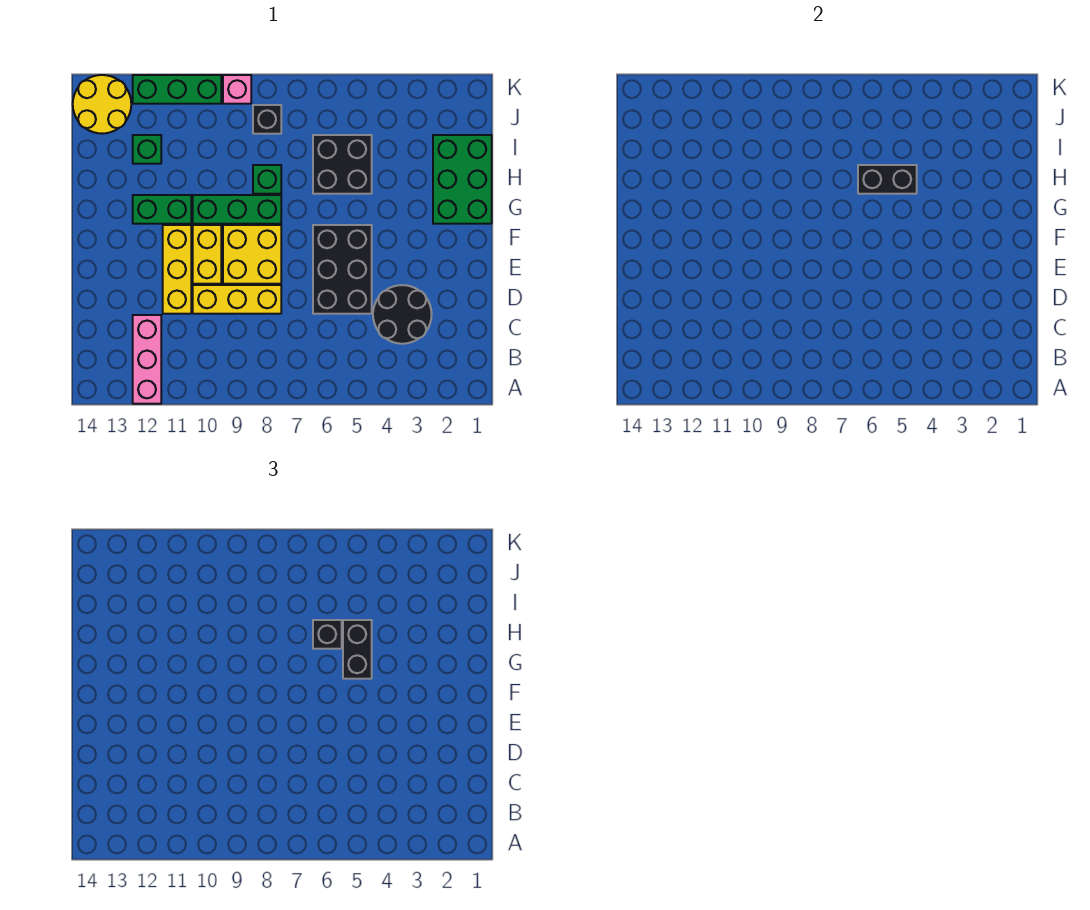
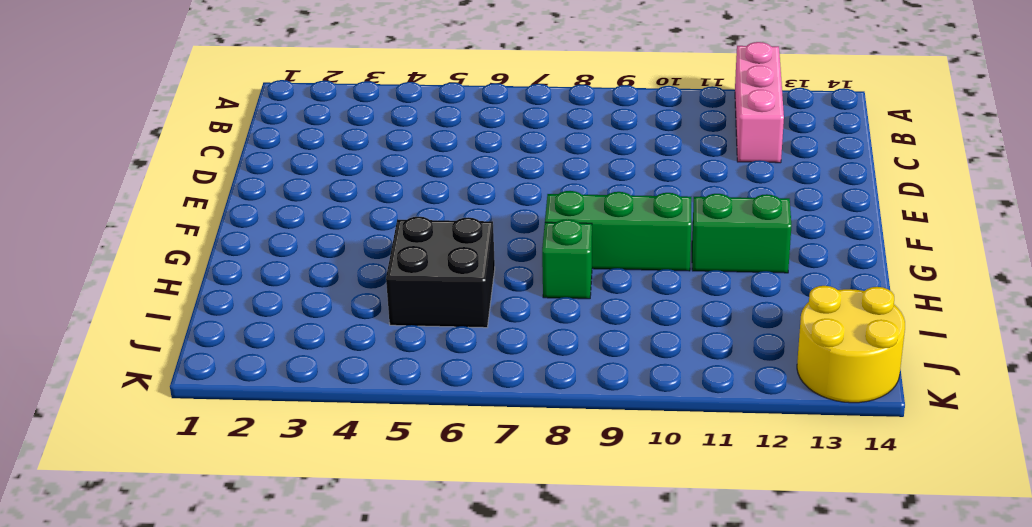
none -> black 2x2 round brick [373,285,432,344]
none -> black 2x3 brick [313,225,372,314]
none -> yellow 1x3 brick [193,285,281,314]

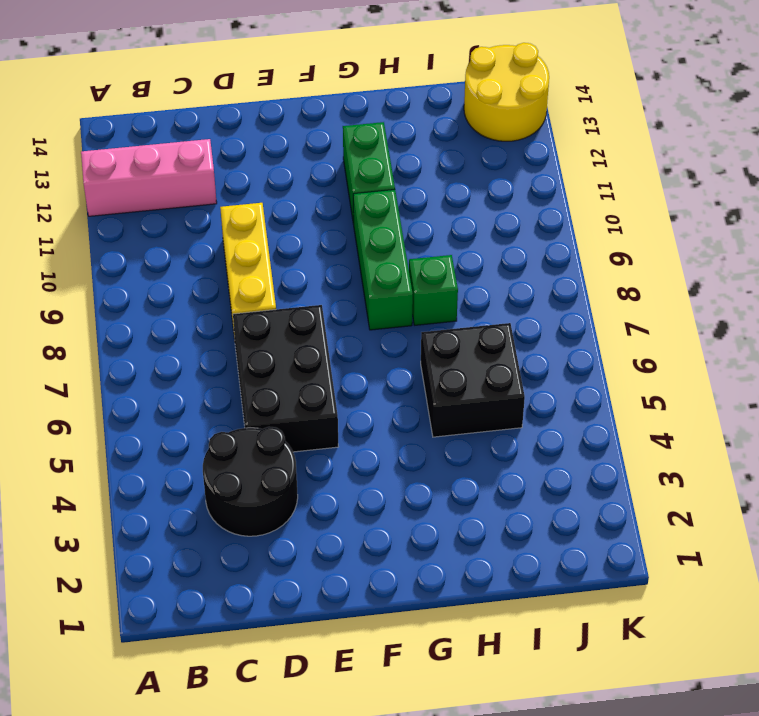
black 2x3 brick [233,305,338,452] -> black 2x3 brick turned to [313,225,372,314]
none -> yellow 1x3 brick [163,225,191,314]
none -> yellow 2x2 brick [223,225,281,284]
none -> yellow 1x2 brick [193,225,221,284]

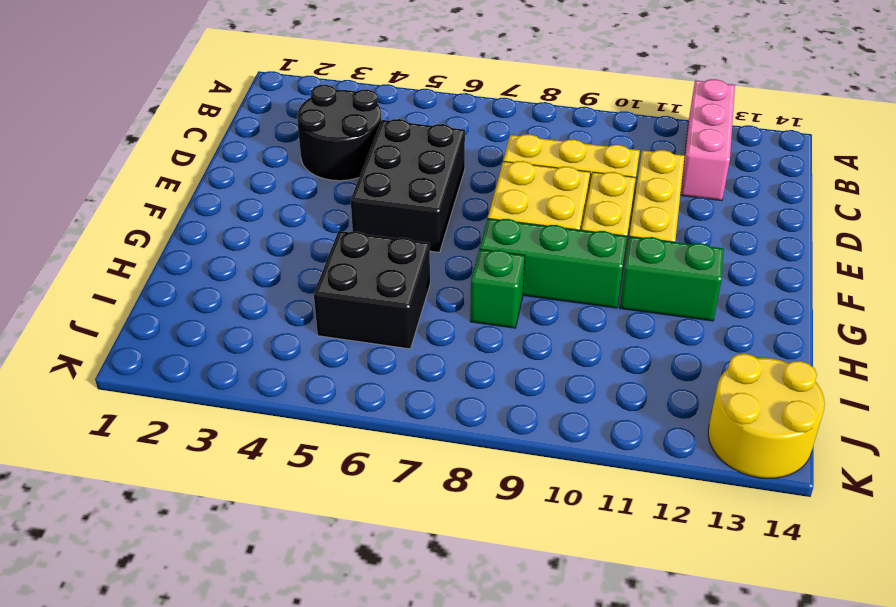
none -> green 2x3 brick [433,135,492,224]
none -> green 1x1 brick [133,135,161,164]
none -> black 1x1 brick [253,105,281,134]

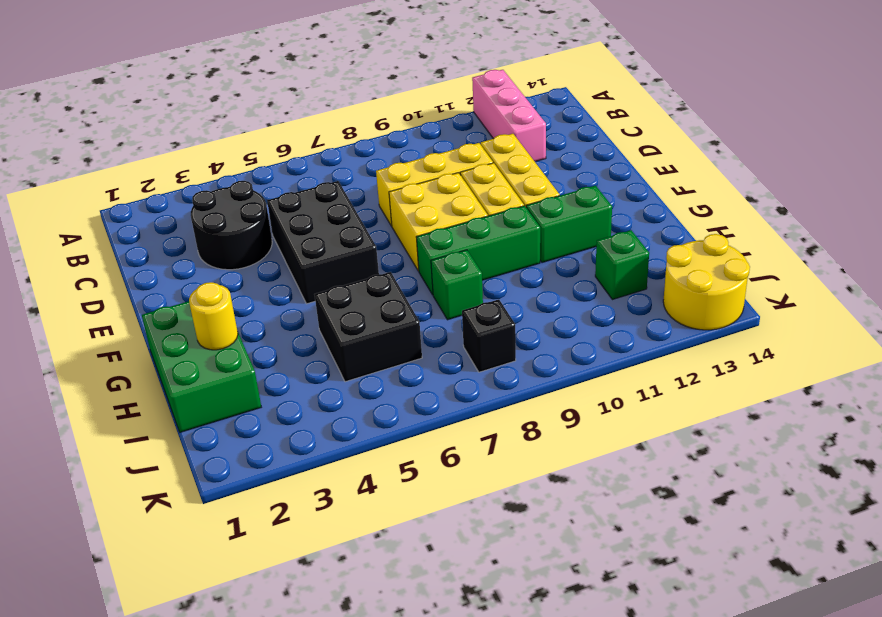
yellow 1x1 round brick [189,282,238,350] -> none
none -> pink 1x1 brick [223,75,251,104]
none -> green 1x3 brick [133,75,221,104]
none -> black 1x2 brick [858,165,917,194]

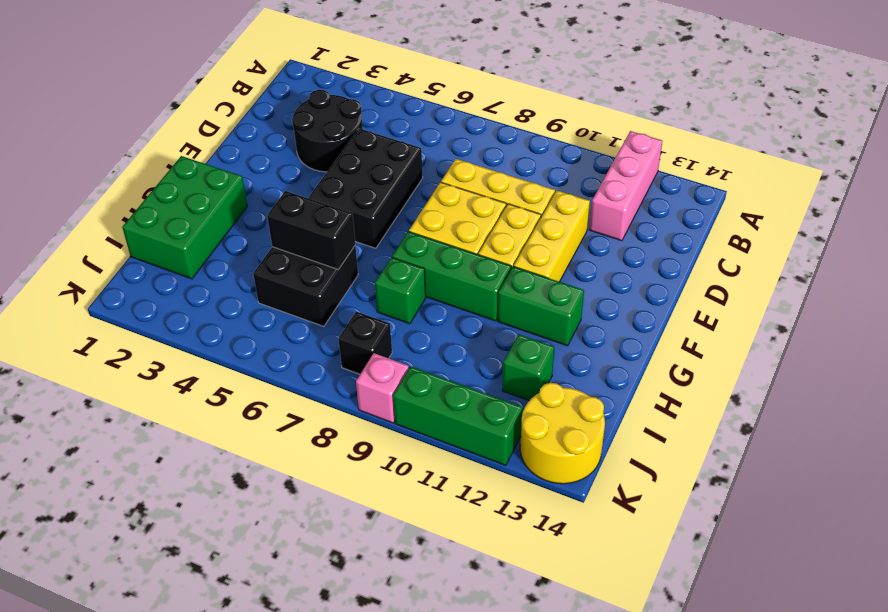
none -> black 1x2 brick [343,620,372,679]
none -> black 1x1 brick [313,620,342,649]

